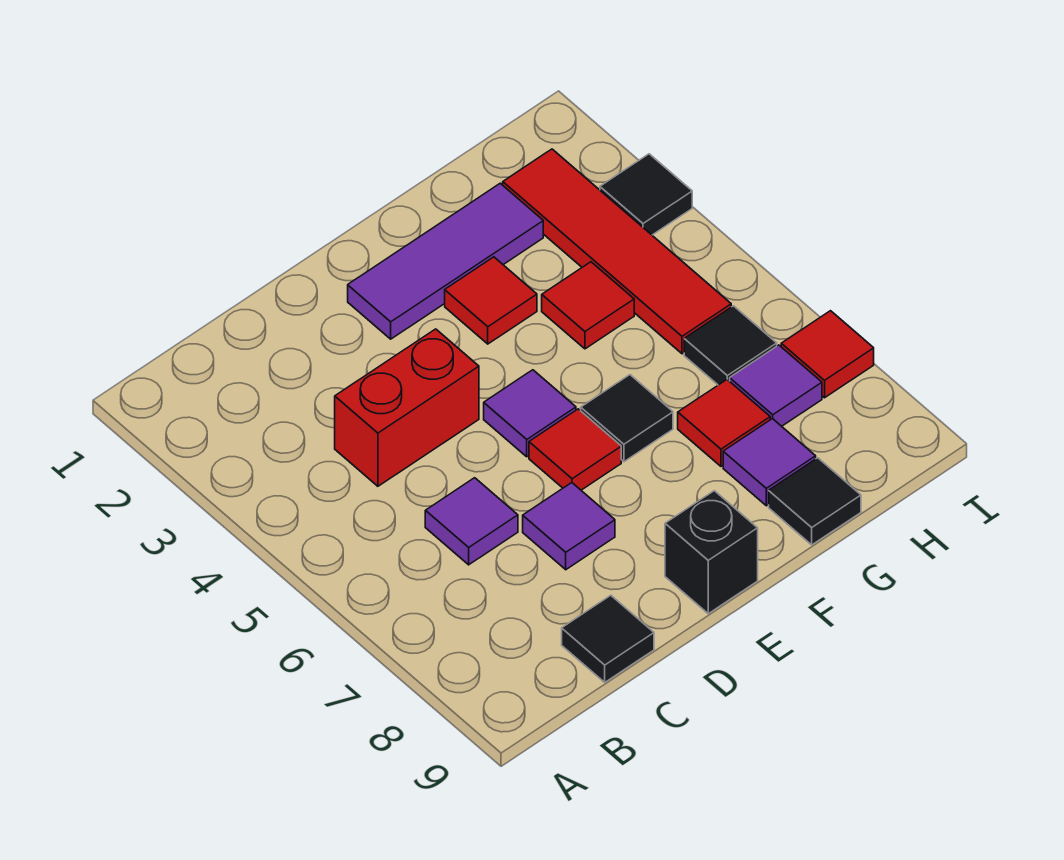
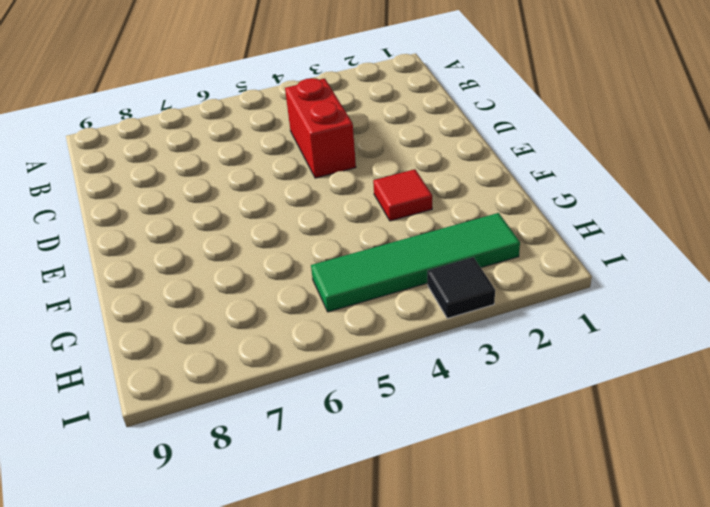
green 1x4 tile [311,213,520,312] -> red 1x4 tile [503,149,731,354]
none -> purple 1x1 tile [425,478,518,565]
none -> black 1x1 tile [562,595,654,682]
none -> purple 1x1 tile [523,483,615,570]

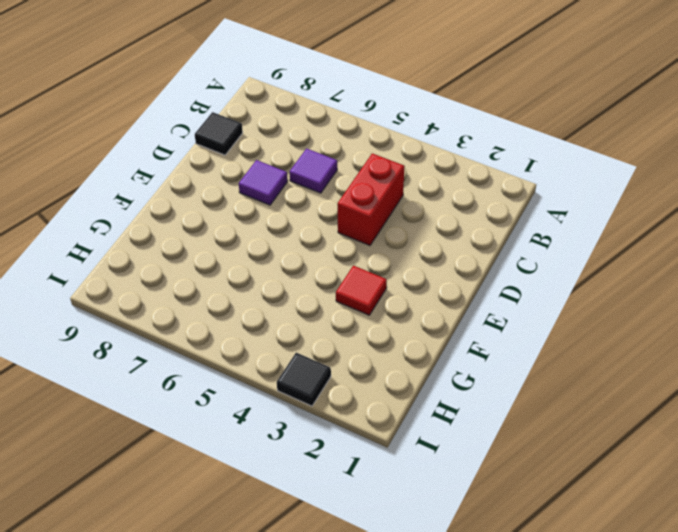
none -> purple 1x3 tile [348,183,543,339]
none -> purple 1x1 tile [484,370,576,457]
none -> red 1x1 tile [529,409,621,490]

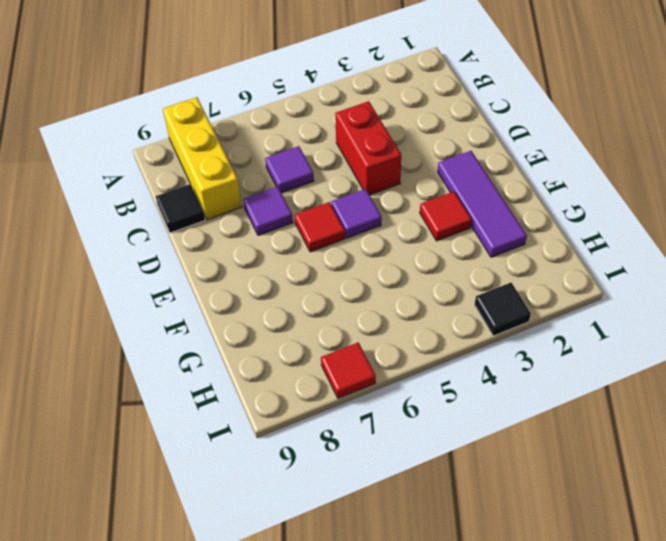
yellow 1x3 brick [163,97,242,220] -> none
none -> black 1x1 brick [665,491,758,614]
none -> black 1x1 tile [581,375,673,462]
none -> red 1x1 tile [542,262,634,349]

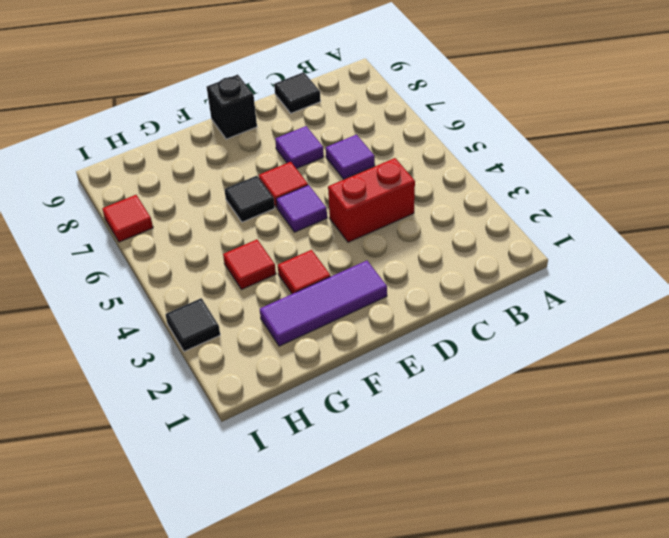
none -> red 1x1 tile [678,380,770,466]
none -> purple 1x1 tile [723,419,816,506]
none -> black 1x1 tile [769,458,861,545]

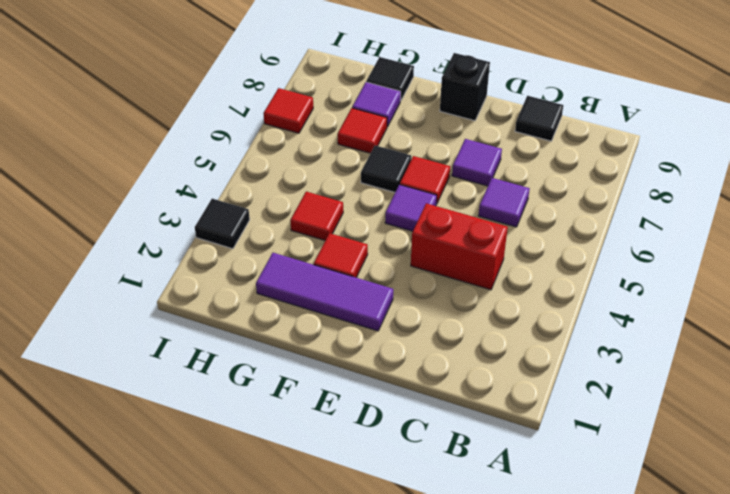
none -> red 1x4 tile [503,149,731,354]
none -> black 1x1 tile [684,306,777,385]
none -> purple 1x1 tile [730,345,822,426]

